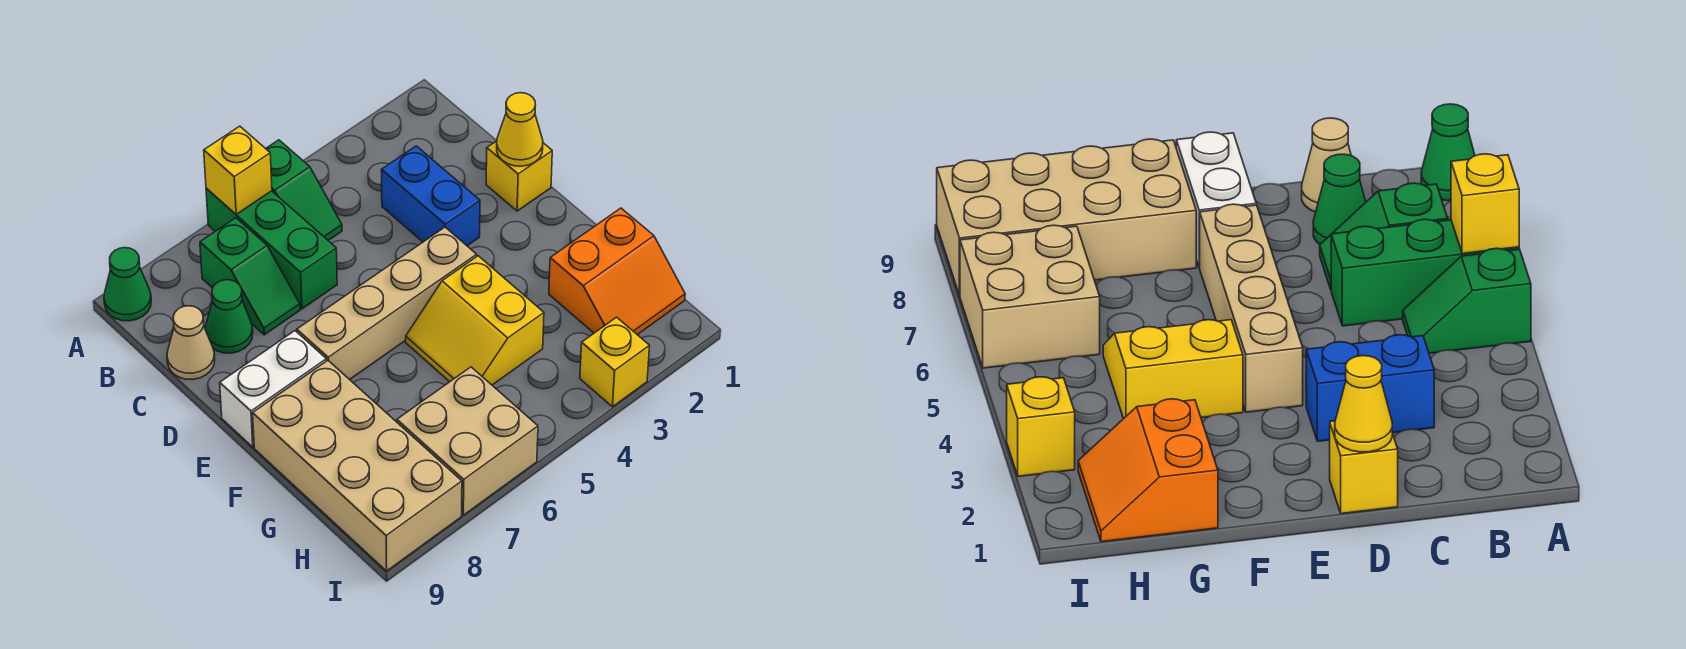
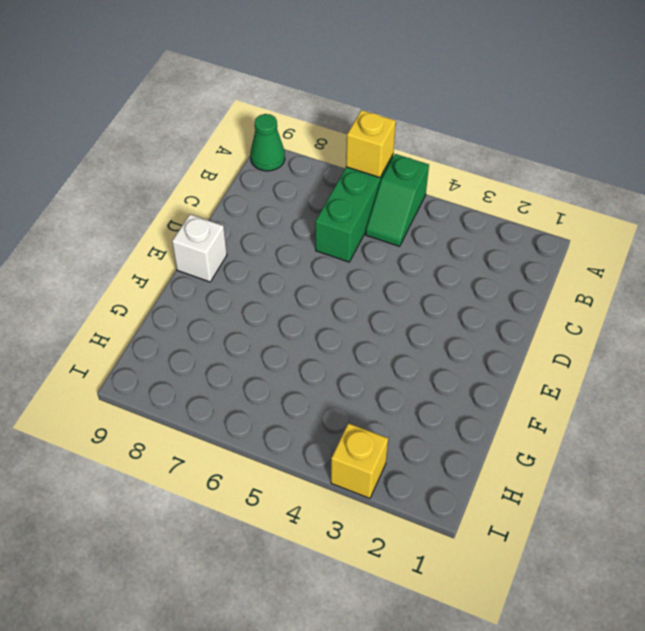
white 1x1 brick [172,214,227,282] -> white 1x2 brick [220,331,326,447]
none -> green 1x2 slope [200,218,300,335]
none -> blue 1x2 brick [381,146,480,246]
none -> green 1x1 cone [205,280,253,353]

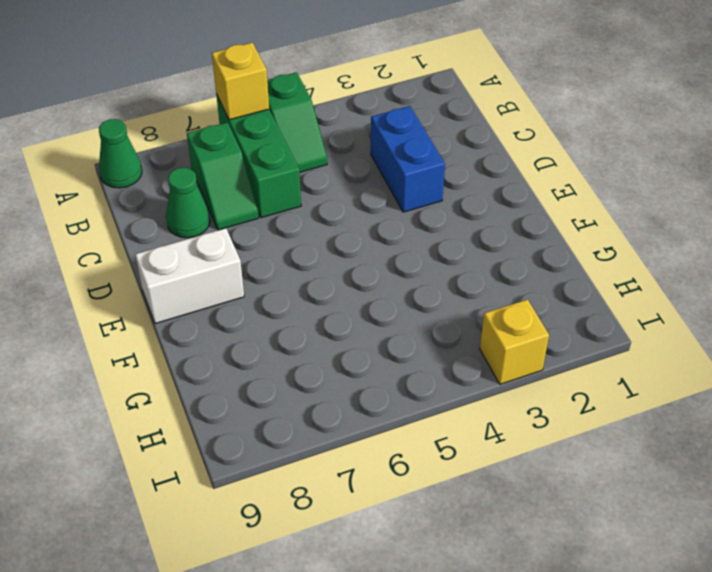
none -> tan 1x1 cone [167,306,215,379]
none -> yellow 1x1 brick [486,141,552,211]
none -> tan 1x4 brick [297,227,477,380]

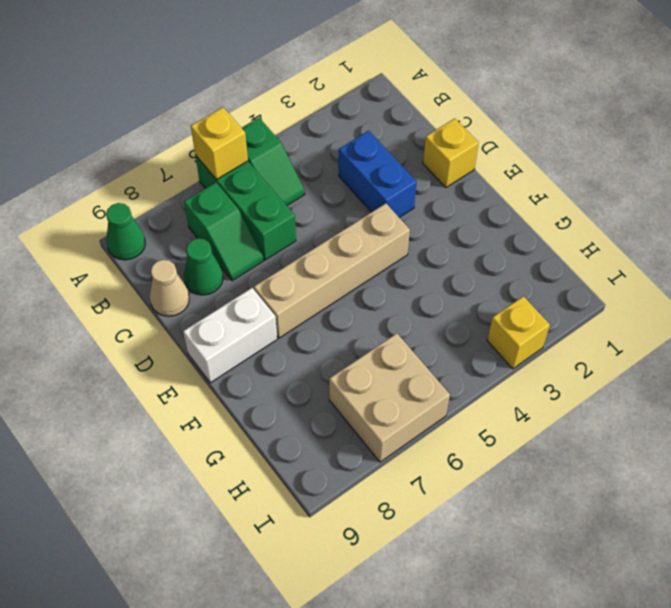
none -> yellow 2x2 slope [406,256,544,385]
none -> tan 2x4 brick [253,361,462,571]
none -> orange 2x2 slope [549,208,685,335]

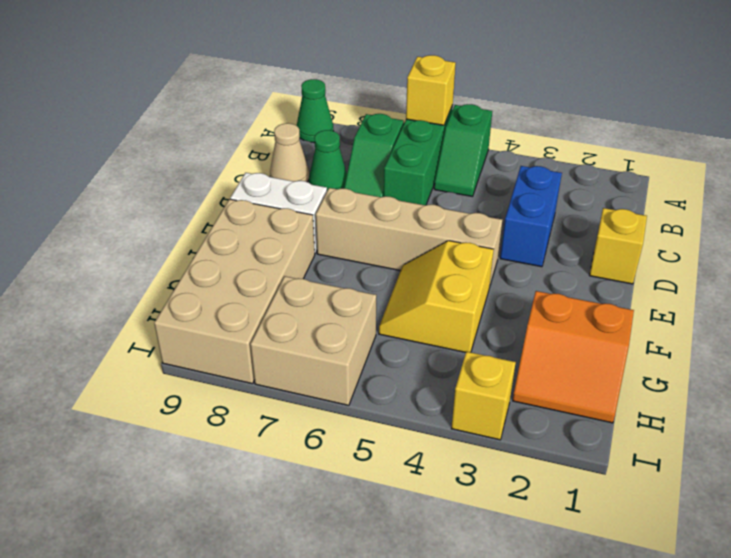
none -> yellow 1x1 cone [497,93,543,166]

